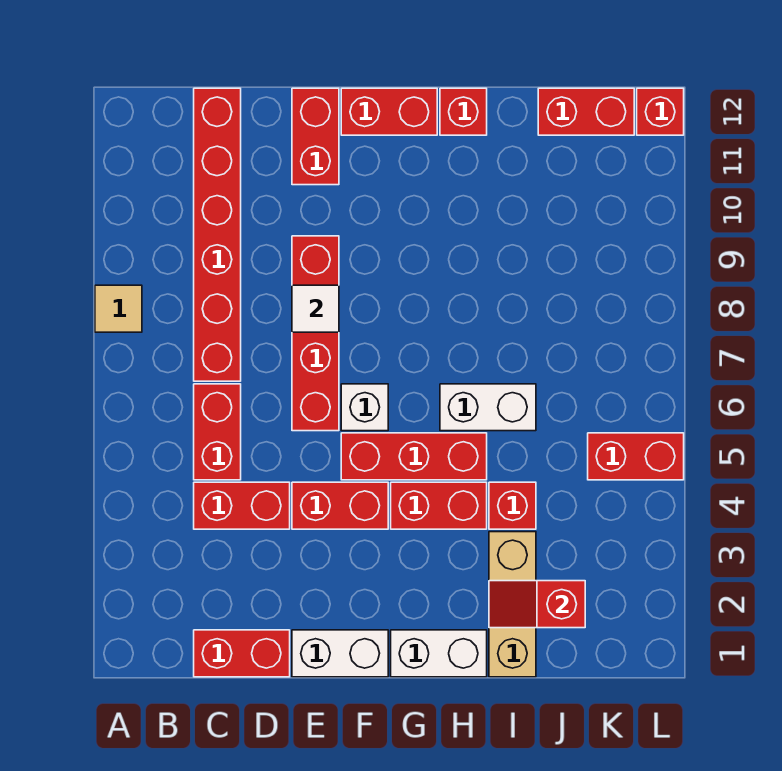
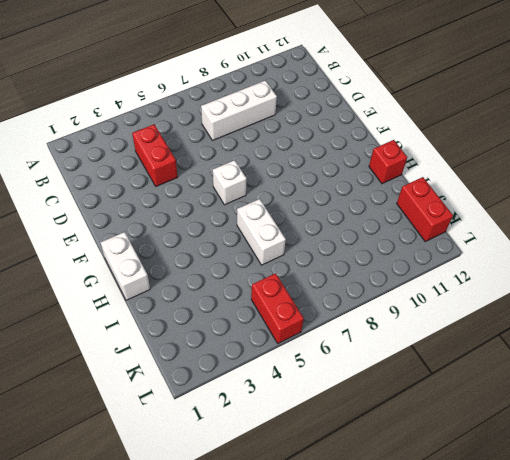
white 1x3 brick [201,80,277,141] -> red 1x6 brick [194,88,241,381]
none -> tan 1x1 tile [95,285,142,332]
none -> red 1x2 brick [194,630,290,677]
none -> red 1x2 brick [194,384,241,480]

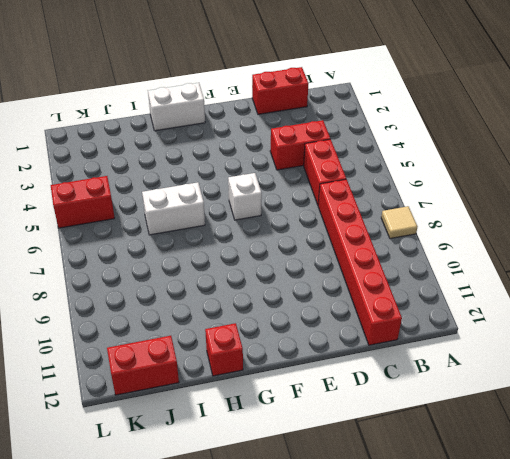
none -> white 1x2 brick [292,630,388,677]
none -> red 1x2 brick [292,482,388,529]
none -> red 1x4 brick [292,236,339,431]

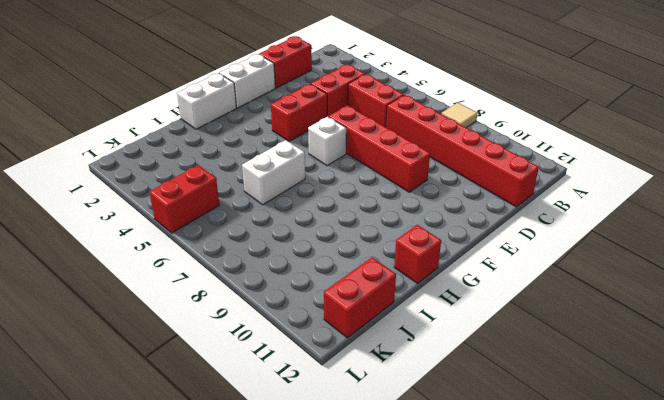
none -> red 1x2 brick [292,88,339,185]
none -> red 1x3 brick [341,433,487,480]
none -> red 1x2 brick [341,88,437,135]

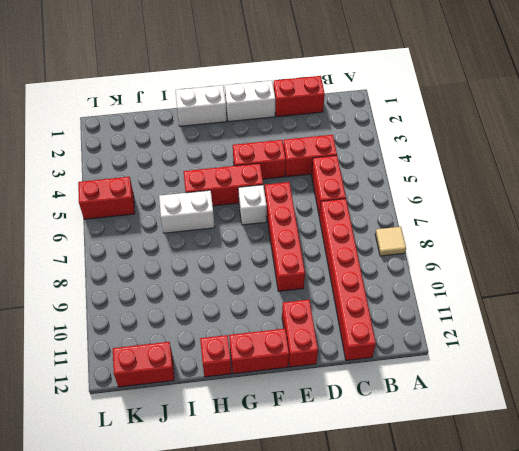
none -> red 1x2 brick [391,482,487,529]
none -> tan 1x3 brick [489,532,536,677]
none -> red 1x1 brick [489,482,536,529]

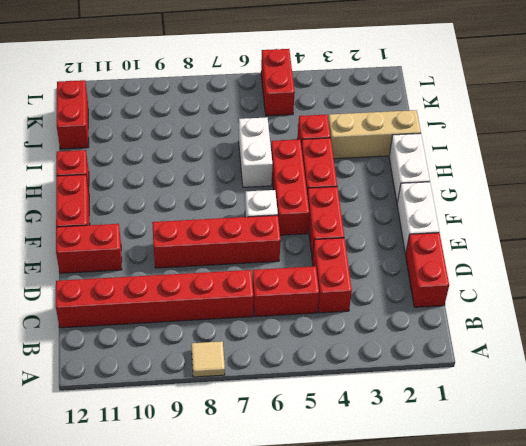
none -> red 1x1 brick [637,88,684,135]
none -> white 1x1 tile [292,285,339,332]
none -> red 1x2 slope [489,581,585,628]

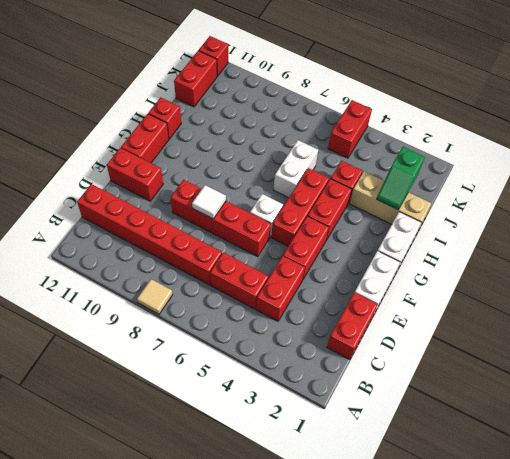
green 1x2 slope [377,147,425,210] -> red 1x2 slope [489,581,585,628]

